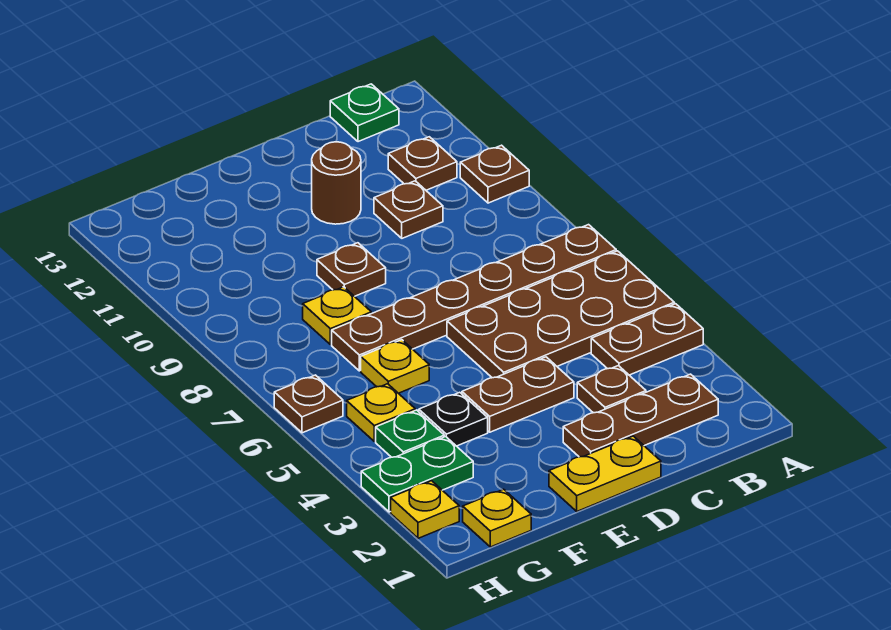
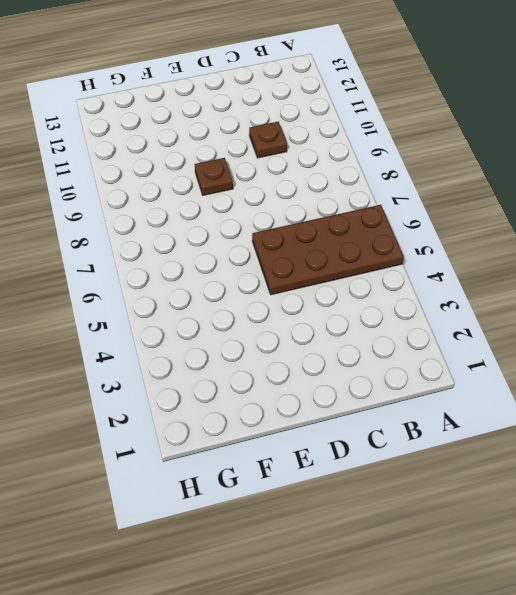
none -> brown 1x2 plate [591,304,703,375]
none -> brown 1x6 plate [332,225,616,371]
none -> brown 1x1 plate [460,145,529,203]

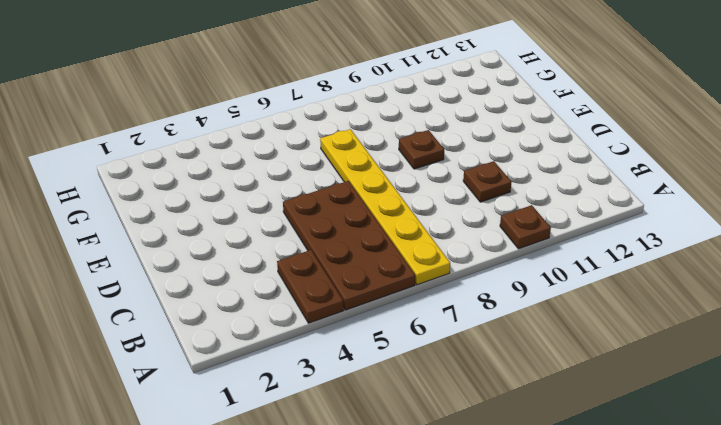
yellow 1x6 plate [320,129,450,285] -> brown 1x6 plate [332,225,616,371]
none -> brown 1x3 plate [563,374,718,457]
none -> brown 1x1 plate [388,137,457,190]
none -> green 1x1 plate [330,84,399,142]

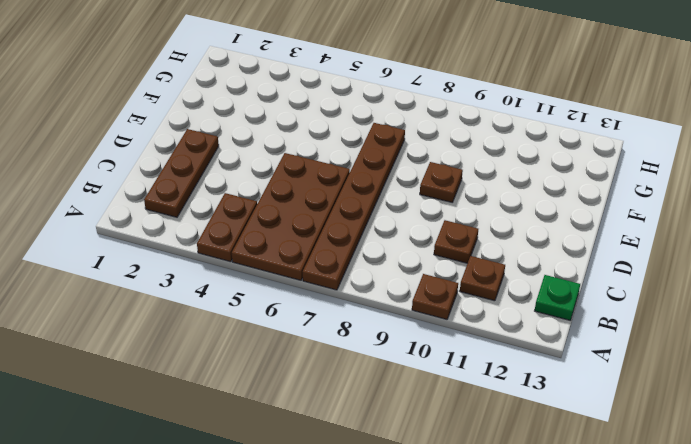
none -> brown 1x1 plate [577,366,646,413]
none -> yellow 1x2 plate [549,436,661,511]
none -> brown 1x2 plate [462,357,574,432]

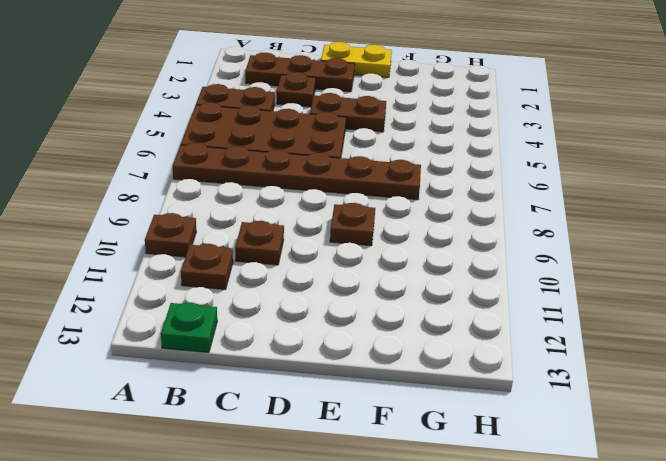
none -> brown 1x1 round brick [312,142,361,224]
none -> black 1x1 plate [419,392,488,446]
none -> yellow 1x1 plate [361,340,429,393]

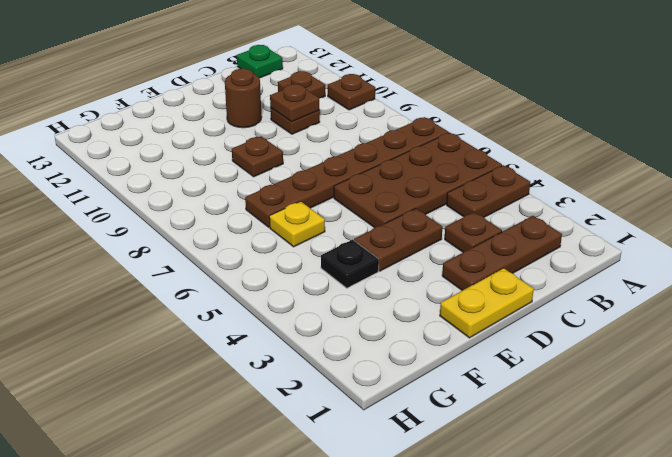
brown 1x1 plate [270,84,319,122] -> brown 1x1 plate moved to [274,375,343,433]
none -> yellow 1x1 plate [303,287,371,345]
none -> yellow 1x1 plate [463,489,531,547]
none -> green 1x2 plate [361,437,473,512]

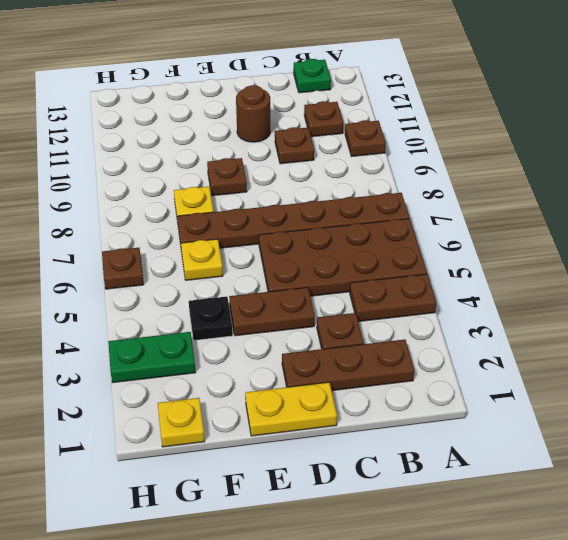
none -> green 1x1 plate [376,410,444,457]
none -> yellow 1x1 plate [347,384,415,441]
none -> yellow 1x1 plate [391,481,459,538]

